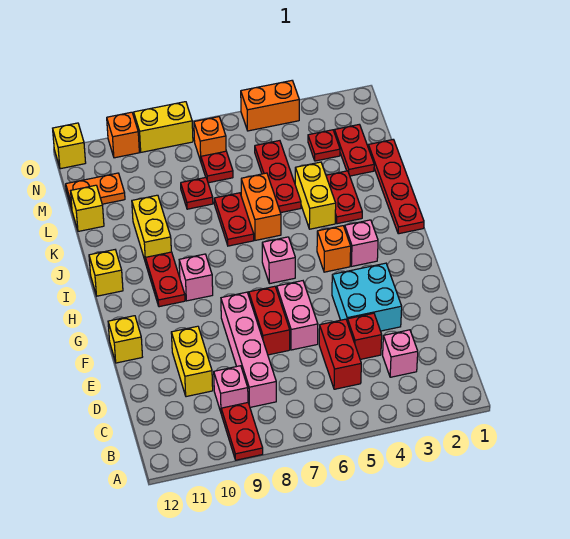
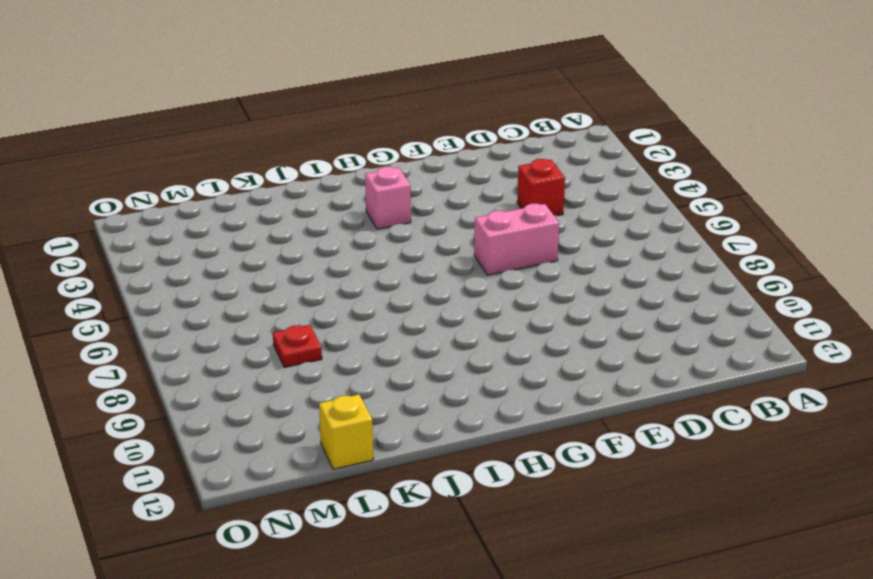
none -> red 1x2 plate [221,403,263,460]
none -> pink 1x1 brick [383,330,418,377]
none -> red 1x2 brick [319,319,361,389]
none -> pink 1x4 brick [221,292,276,407]

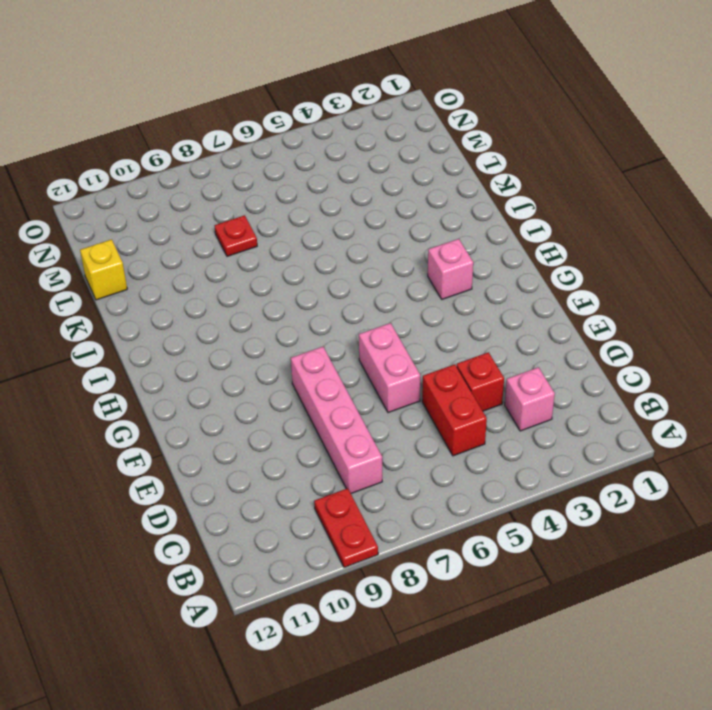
none -> pink 1x1 brick [214,366,248,412]
none -> yellow 1x2 brick [171,326,213,397]
none -> cyan 2x2 brick [332,263,402,331]
none -> red 1x2 brick [249,286,290,355]

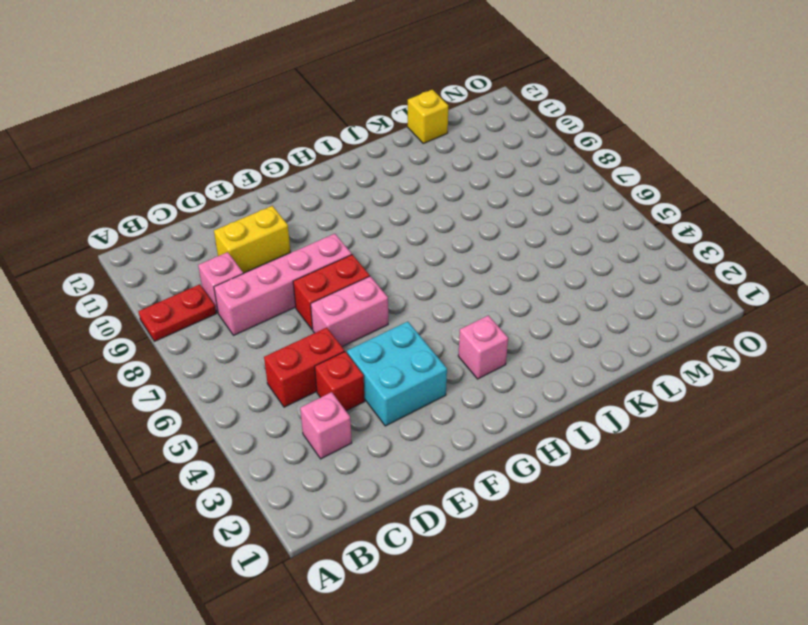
none -> yellow 1x1 brick [108,316,142,363]
none -> orange 1x1 brick [317,226,351,272]
none -> pink 1x1 brick [262,237,295,284]
none -> pink 1x1 brick [179,254,213,301]

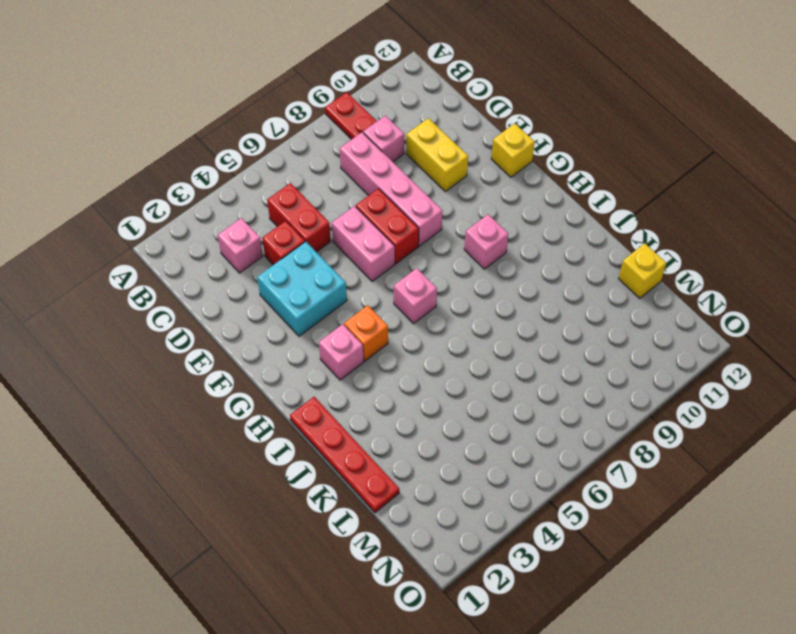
none -> red 1x2 plate [145,252,185,307]
none -> yellow 1x1 brick [89,250,123,296]
none -> red 1x2 plate [326,171,362,224]
none -> yellow 1x2 brick [295,162,336,229]

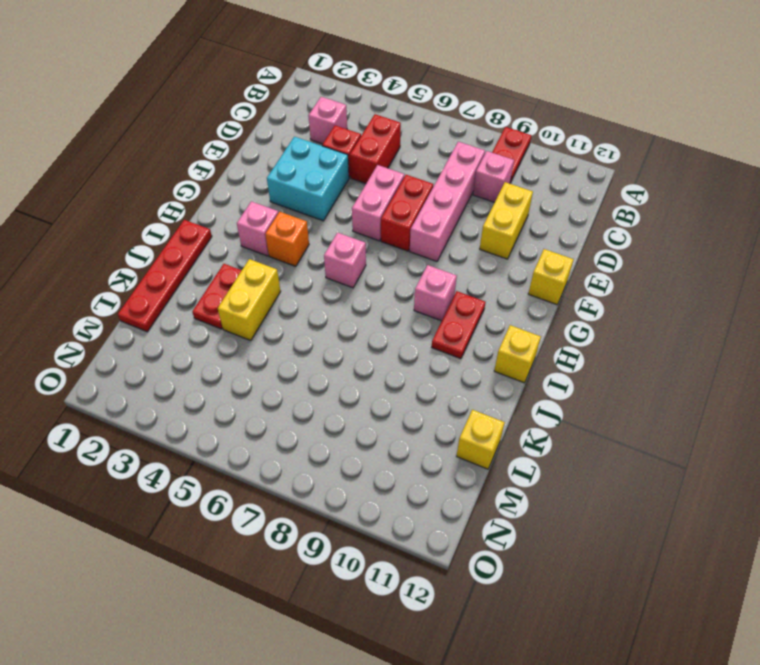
none -> orange 1x2 brick [241,173,281,240]
none -> red 1x2 plate [214,193,254,246]
none -> yellow 1x2 brick [132,195,171,263]
none -> red 1x3 plate [255,141,301,213]

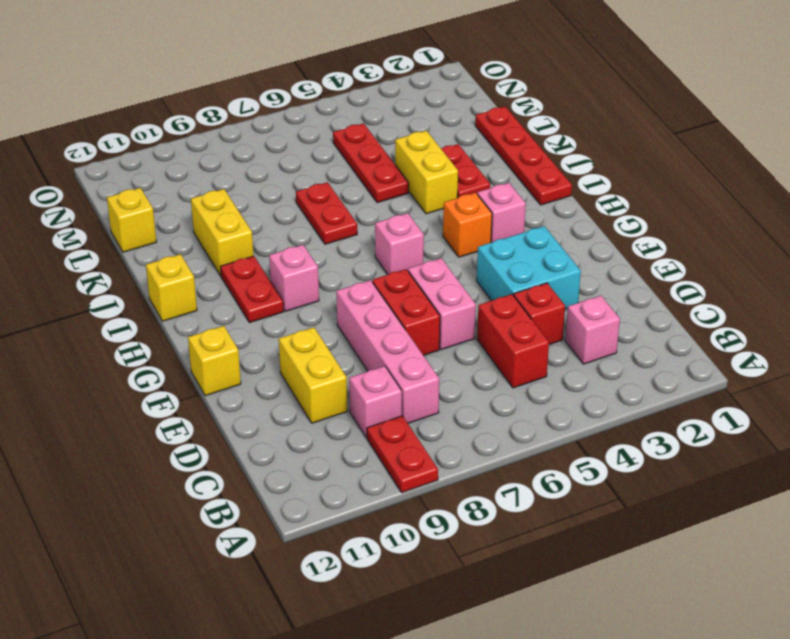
none -> orange 1x2 brick [241,173,281,240]
none -> red 1x2 plate [334,124,374,176]
none -> red 1x1 plate [181,178,213,209]
none -> red 1x1 plate [308,130,340,161]

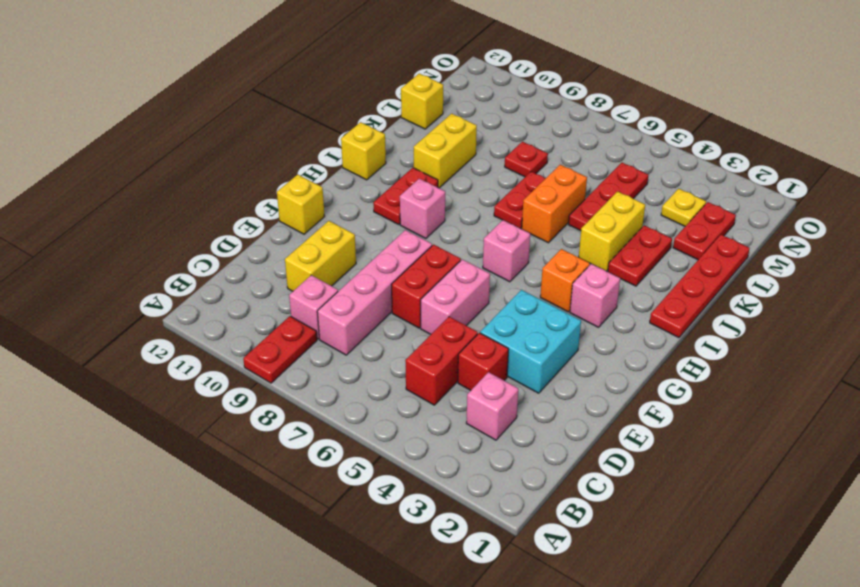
yellow 1x1 plate [661,189,706,226] -> red 1x1 plate [308,130,340,161]
none -> red 1x1 plate [201,151,233,183]
none -> orange 1x2 plate [66,173,125,209]
none -> orange 1x1 brick [194,117,226,161]
none -> orange 1x2 brick [241,81,299,131]

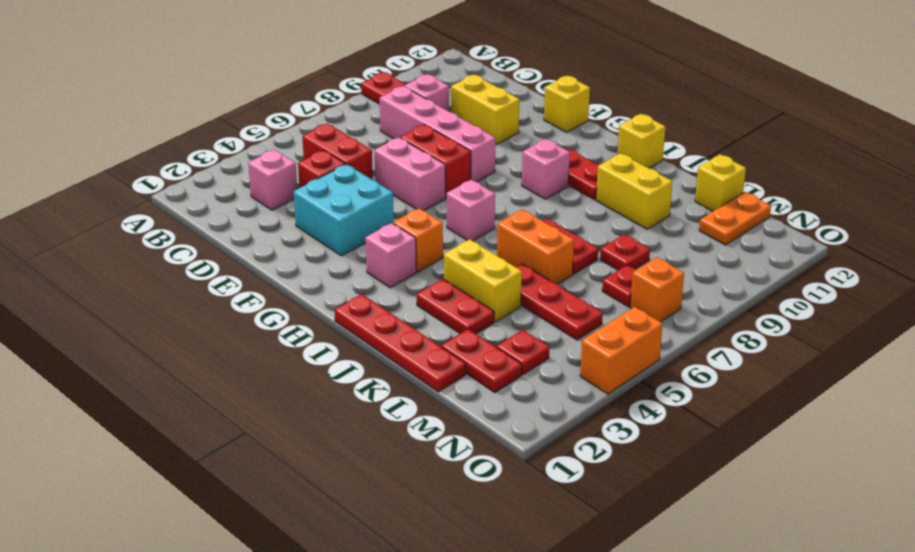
none -> yellow 1x2 brick [134,102,193,152]
none -> orange 1x1 brick [107,112,139,158]
none -> yellow 1x1 brick [53,123,86,169]

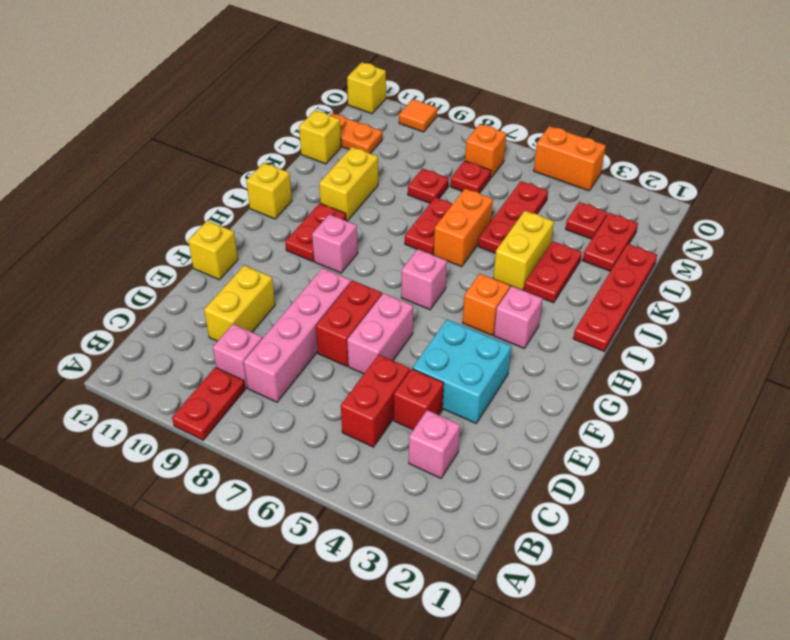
orange 1x1 tile [399,99,437,132] -> orange 1x1 brick [107,112,139,158]
none -> yellow 1x2 brick [134,102,193,152]

